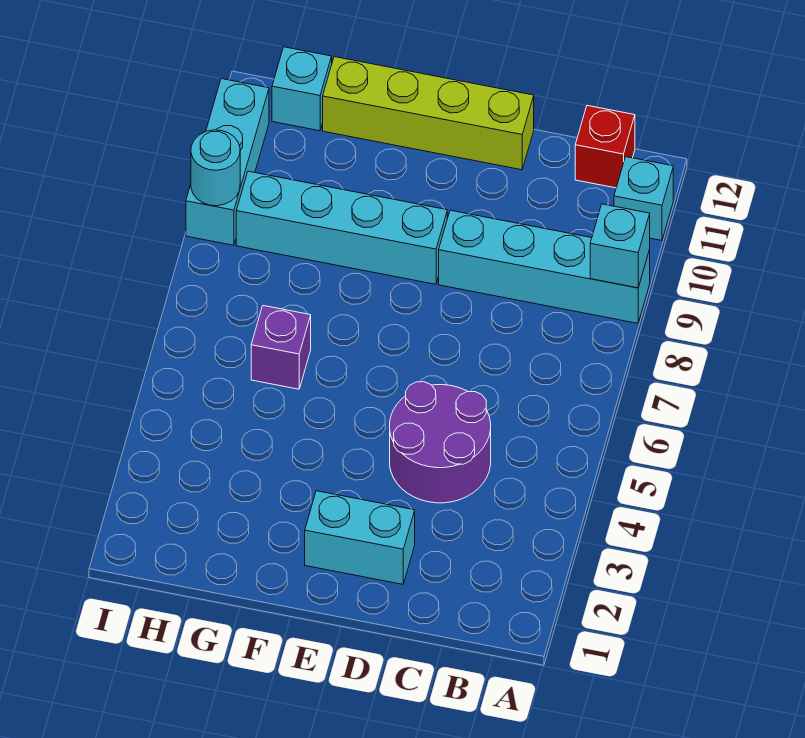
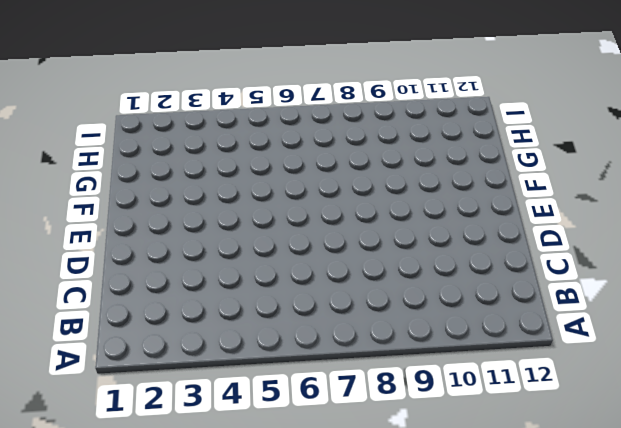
none -> cyan 1x4 brick [439,210,650,323]
none -> cyan 1x1 brick [614,157,673,241]
none -> red 1x1 brick [575,106,635,188]

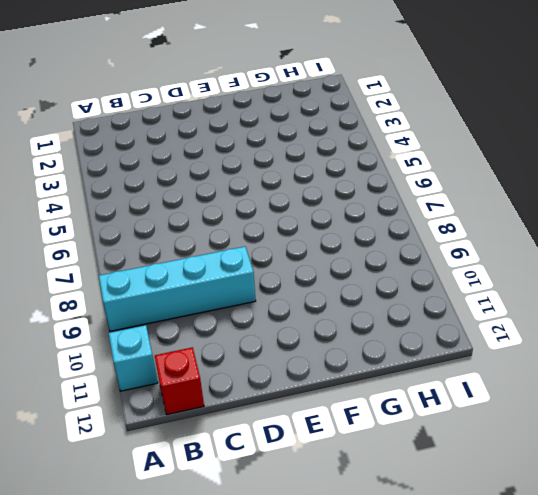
none -> purple 2x2 round brick [390,382,491,503]
none -> cyan 1x2 brick [305,491,415,584]
none -> lime 1x4 brick [323,57,534,170]

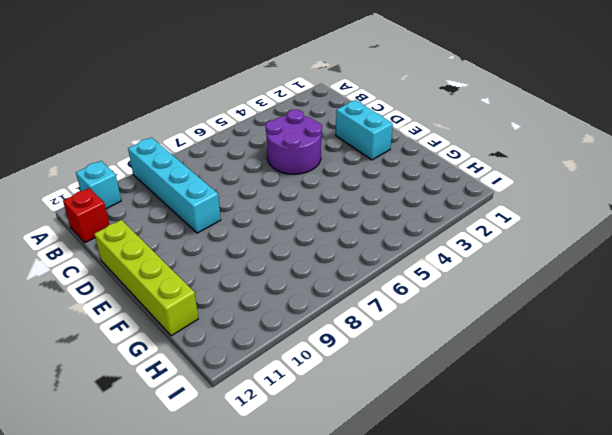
none -> cyan 1x4 brick [236,171,447,284]
none -> purple 1x1 brick [251,306,311,389]
none -> cyan 1x1 brick [272,47,332,131]

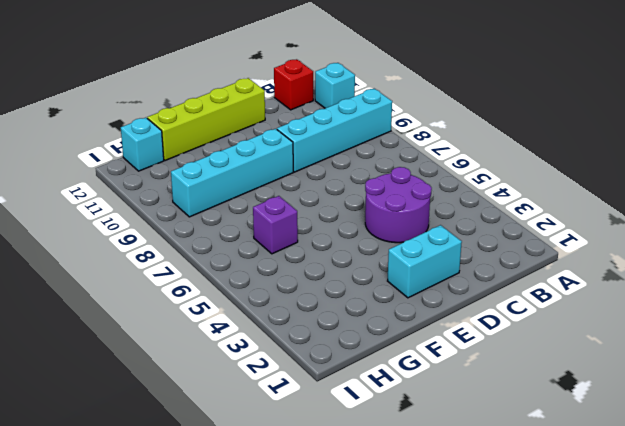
none -> cyan 1x3 brick [186,79,269,245]
none -> cyan 1x1 brick [590,204,650,288]
none -> cyan 1x1 round brick [191,130,240,206]

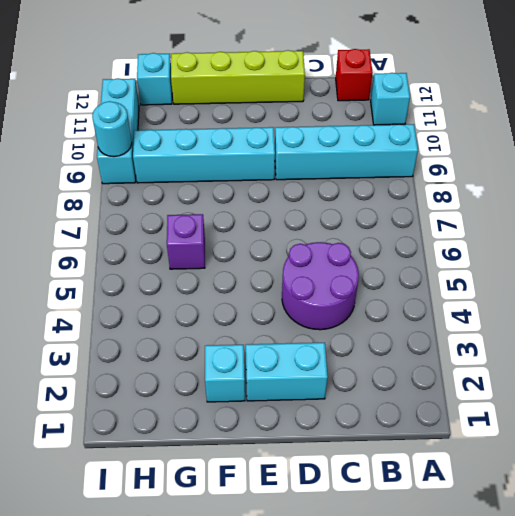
cyan 1x1 brick [205,345,245,402] -> cyan 1x1 brick moved to [590,204,650,288]

